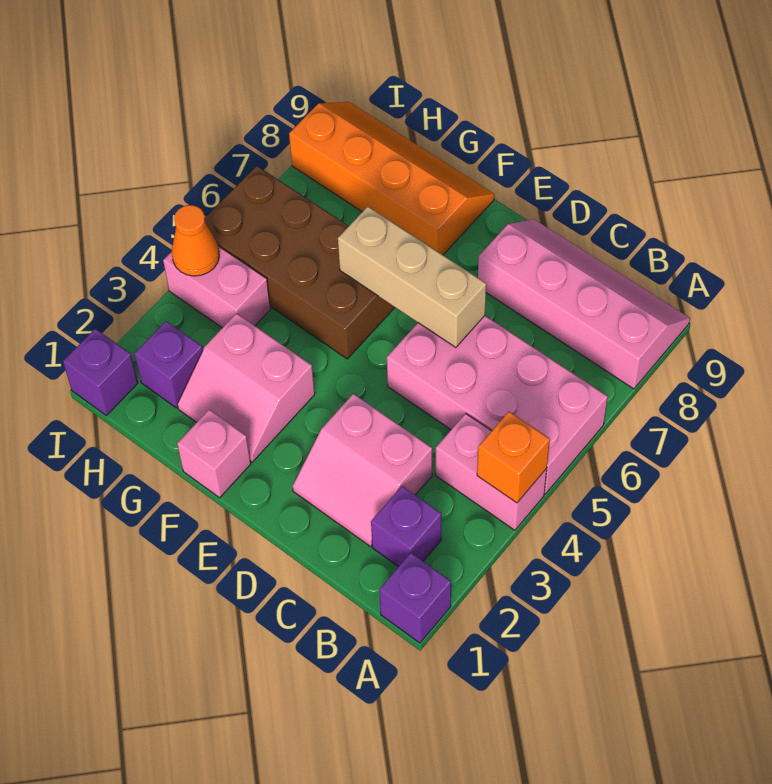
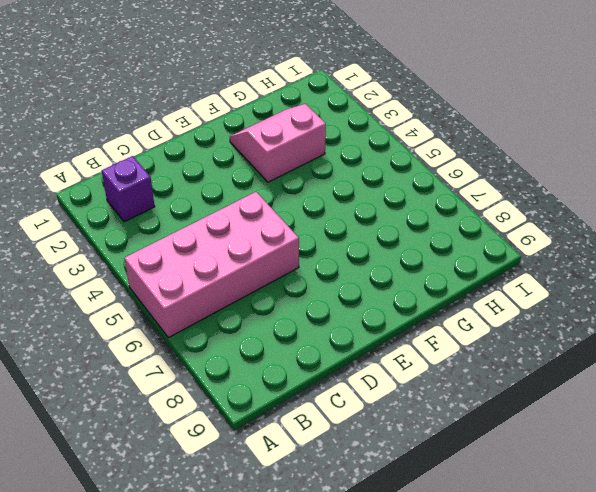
none -> purple 1x1 brick [379,553,451,643]
none -> pink 1x2 brick [436,414,547,530]
none -> pink 2x4 slope [478,219,690,389]

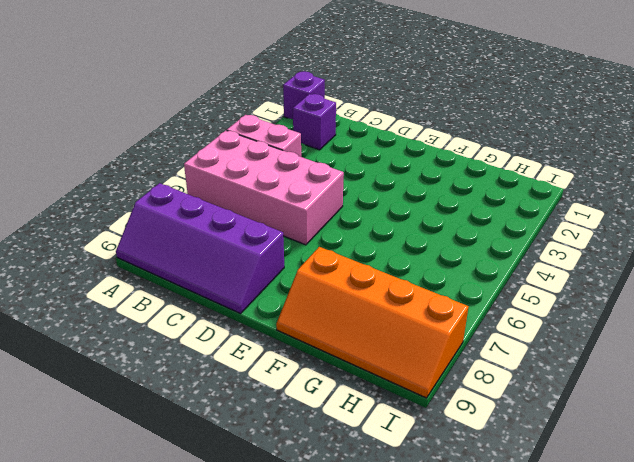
purple 2x4 slope [116,183,284,314] -> pink 2x4 slope [478,219,690,389]
none -> pink 2x2 slope [293,394,432,546]
none -> pink 1x1 brick [177,410,251,498]
none -> pink 2x2 slope [177,313,315,462]

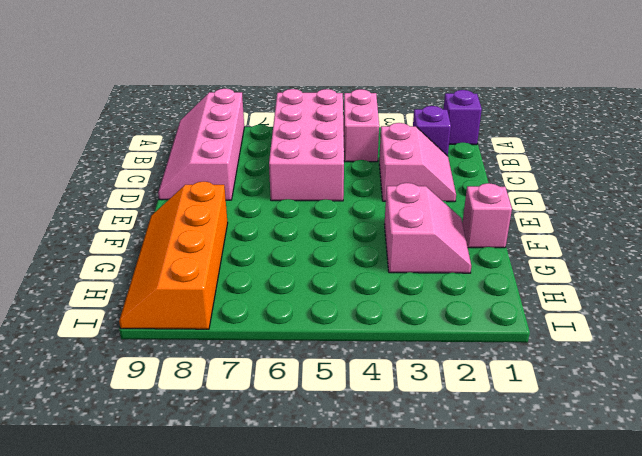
none -> brown 2x4 brick [205,166,395,359]
none -> purple 1x1 brick [134,321,203,408]
none -> pink 1x2 brick [163,246,271,328]

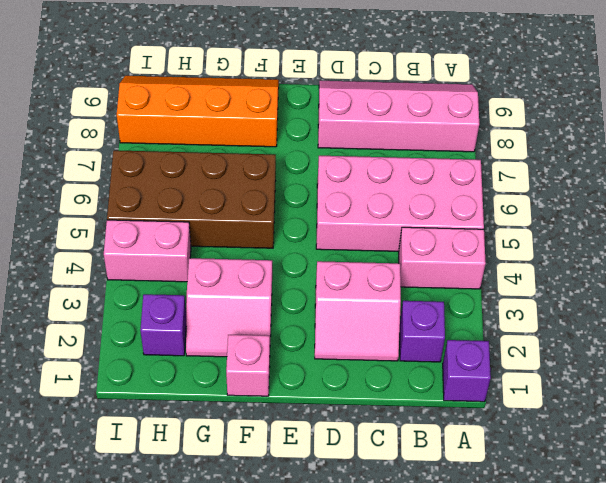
none -> purple 1x1 brick [63,329,138,415]
none -> orange 1x1 brick [477,412,550,503]
none -> tan 1x3 brick [338,207,486,347]

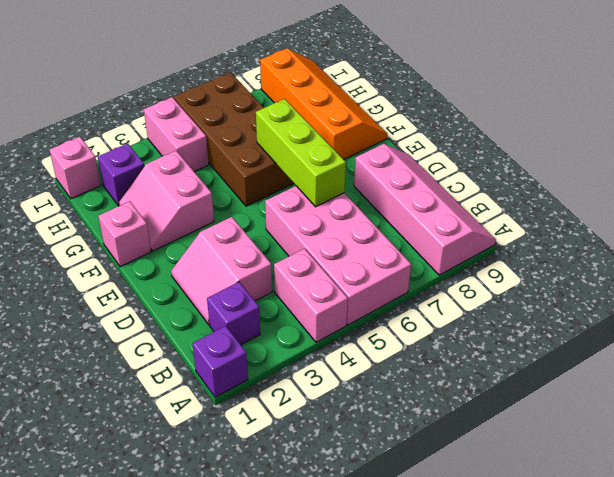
lime 1x3 brick [256,99,346,207] -> tan 1x3 brick [338,207,486,347]
pink 1x1 brick [50,137,101,199] -> purple 1x1 brick [63,329,138,415]
none -> orange 1x1 brick [477,412,550,503]
none -> orange 1x1 cone [172,205,219,276]

